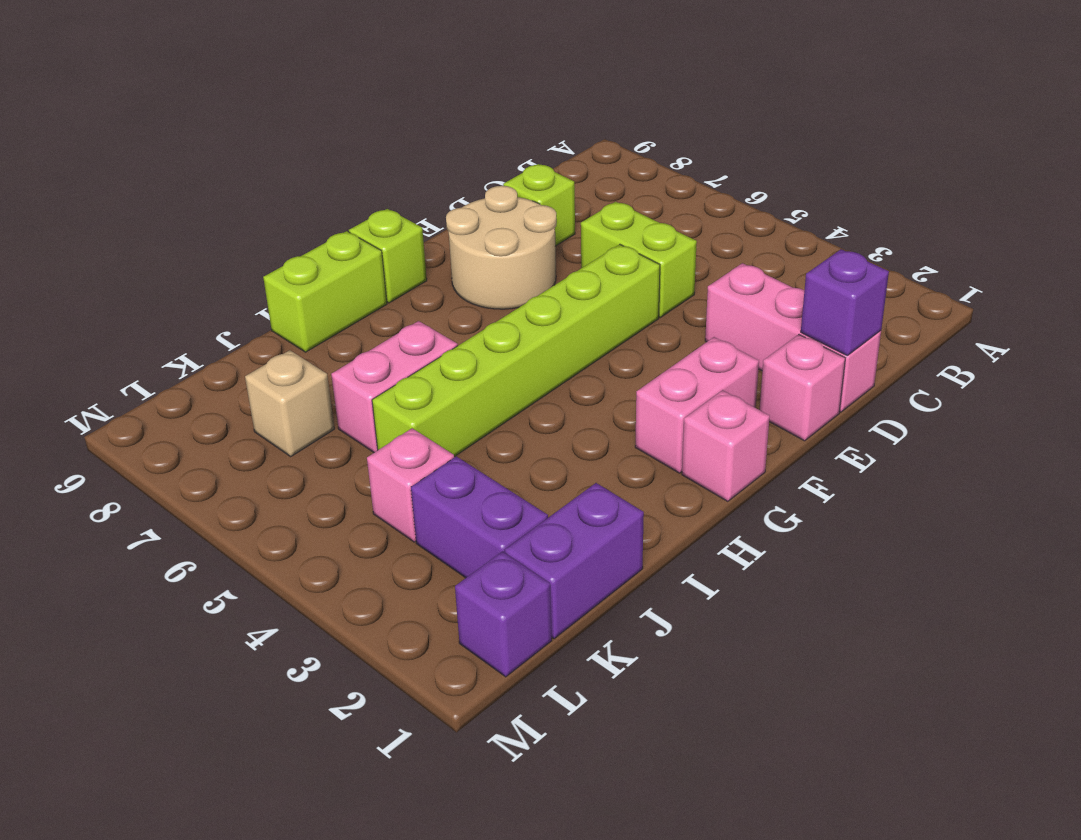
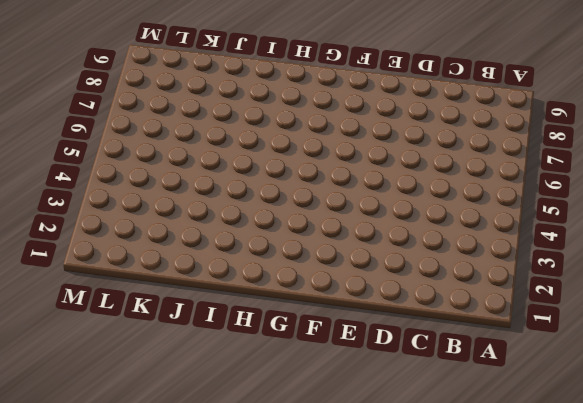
none -> pink 1x3 brick [705,263,881,412]
none -> lime 1x2 brick [581,202,697,317]
none -> lime 1x1 brick [503,164,575,246]

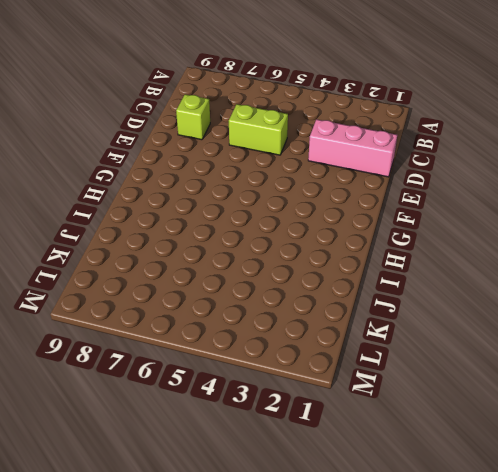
none -> pink 1x1 brick [760,335,845,441]
none -> lime 1x6 brick [372,244,660,457]
none -> tan 2x2 round brick [446,186,557,309]

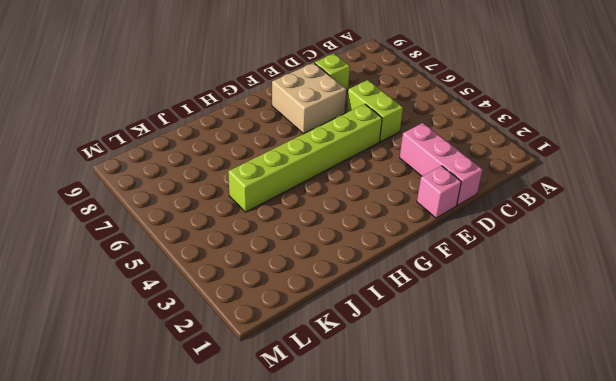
tan 2x2 brick [272,63,346,134] -> tan 2x2 round brick [446,186,557,309]
none -> pink 1x2 brick [635,337,759,473]
none -> pink 1x1 brick [682,390,770,501]
none -> lime 1x1 brick [349,209,427,303]

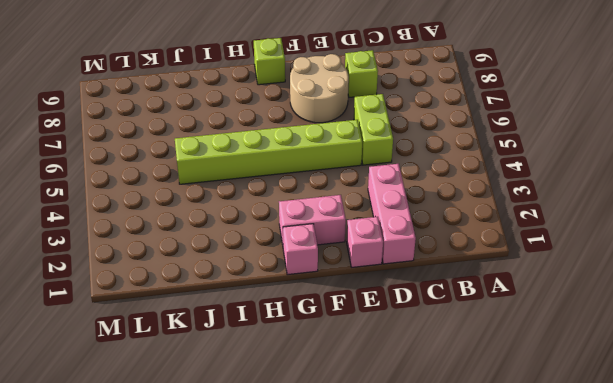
none -> lime 1x2 brick [263,231,387,352]
none -> pink 1x2 brick [331,321,458,453]
none -> purple 1x2 brick [505,483,644,639]

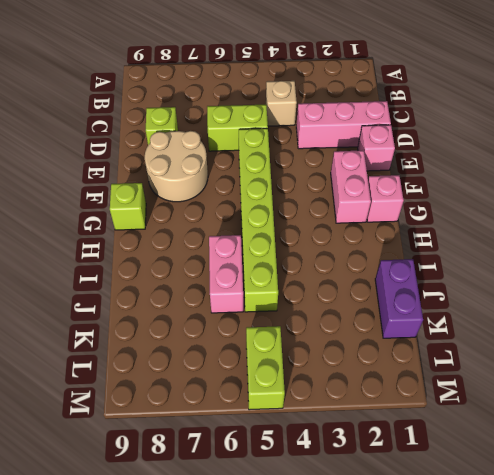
tan 1x1 brick [266,81,297,126] -> tan 1x1 brick moved to [245,350,334,456]
lime 1x2 brick [246,326,285,410] -> lime 1x2 brick moved to [263,231,387,352]
none -> purple 1x2 brick [411,456,548,578]
none -> pink 1x1 brick [367,428,454,542]
none -> purple 1x1 brick [455,551,552,677]

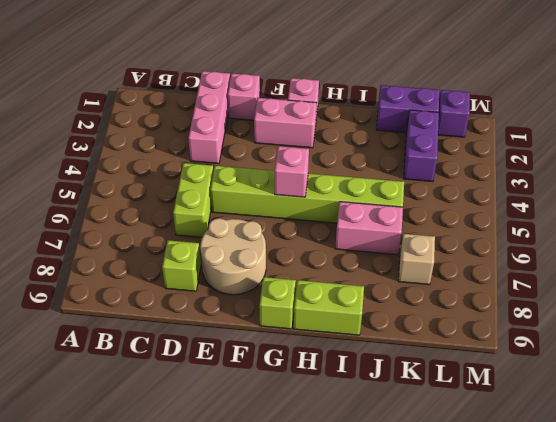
pink 1x1 brick [275,146,309,197] -> pink 1x1 brick moved to [367,428,454,542]
none -> purple 1x1 brick [801,249,889,355]

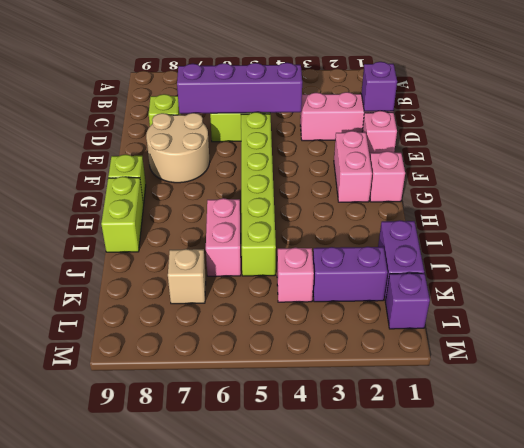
purple 1x4 brick [177,63,302,114] -> none

